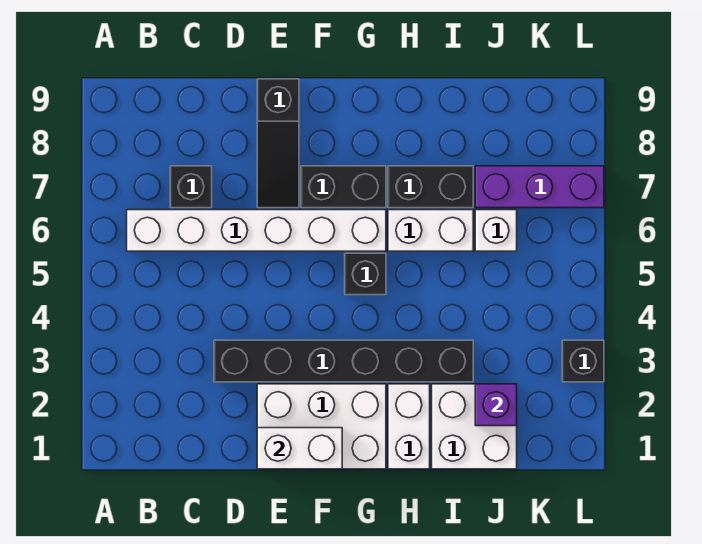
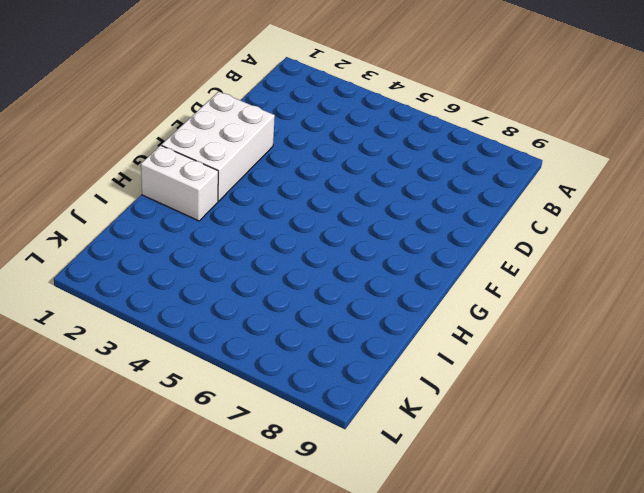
none -> white 1x6 brick [127,210,386,251]
none -> black 1x1 brick [170,166,212,208]
none -> black 1x6 brick [214,340,473,382]

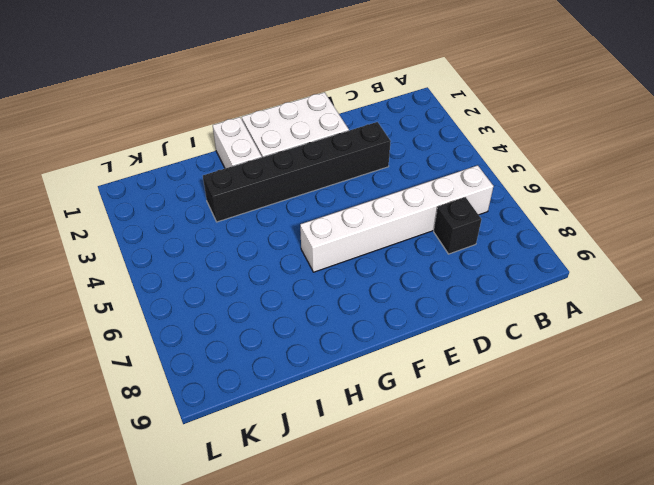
none -> black 1x3 slope [257,79,299,208]
none -> black 1x2 brick [301,166,386,208]
none -> black 1x1 brick [345,253,386,295]

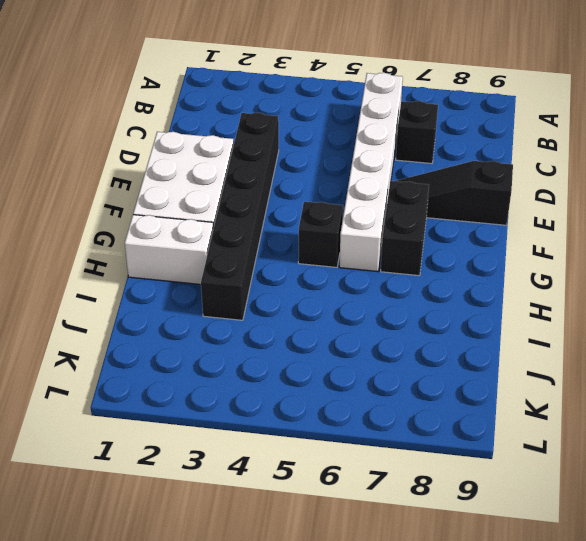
none -> white 1x2 brick [388,210,473,251]
none -> black 1x2 brick [388,166,473,208]
none -> white 2x2 brick [432,384,517,469]

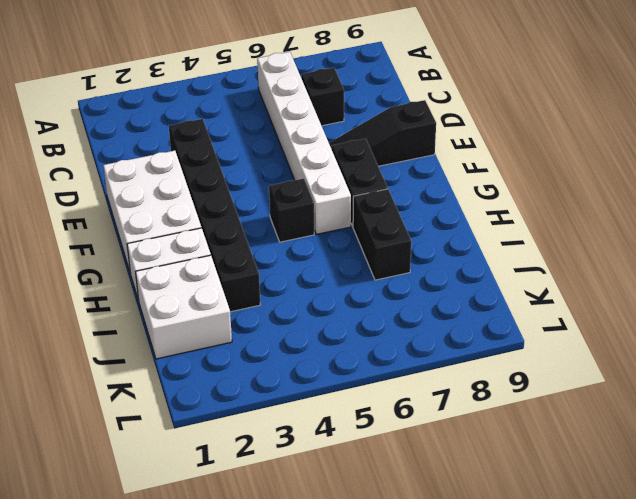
none -> white 1x2 brick [388,210,473,251]
none -> white 1x1 brick [475,210,517,251]
none -> purple 1x3 brick [475,166,604,208]

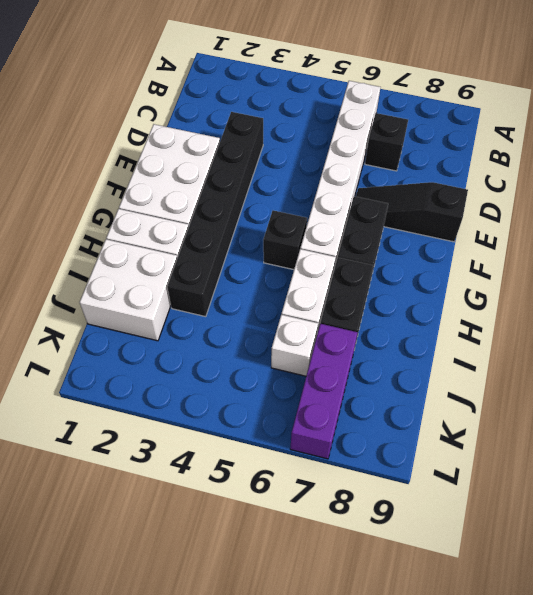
none -> black 1x1 brick [562,340,604,382]
none -> white 1x2 brick [257,428,342,469]
none -> purple 1x1 brick [475,384,517,426]

